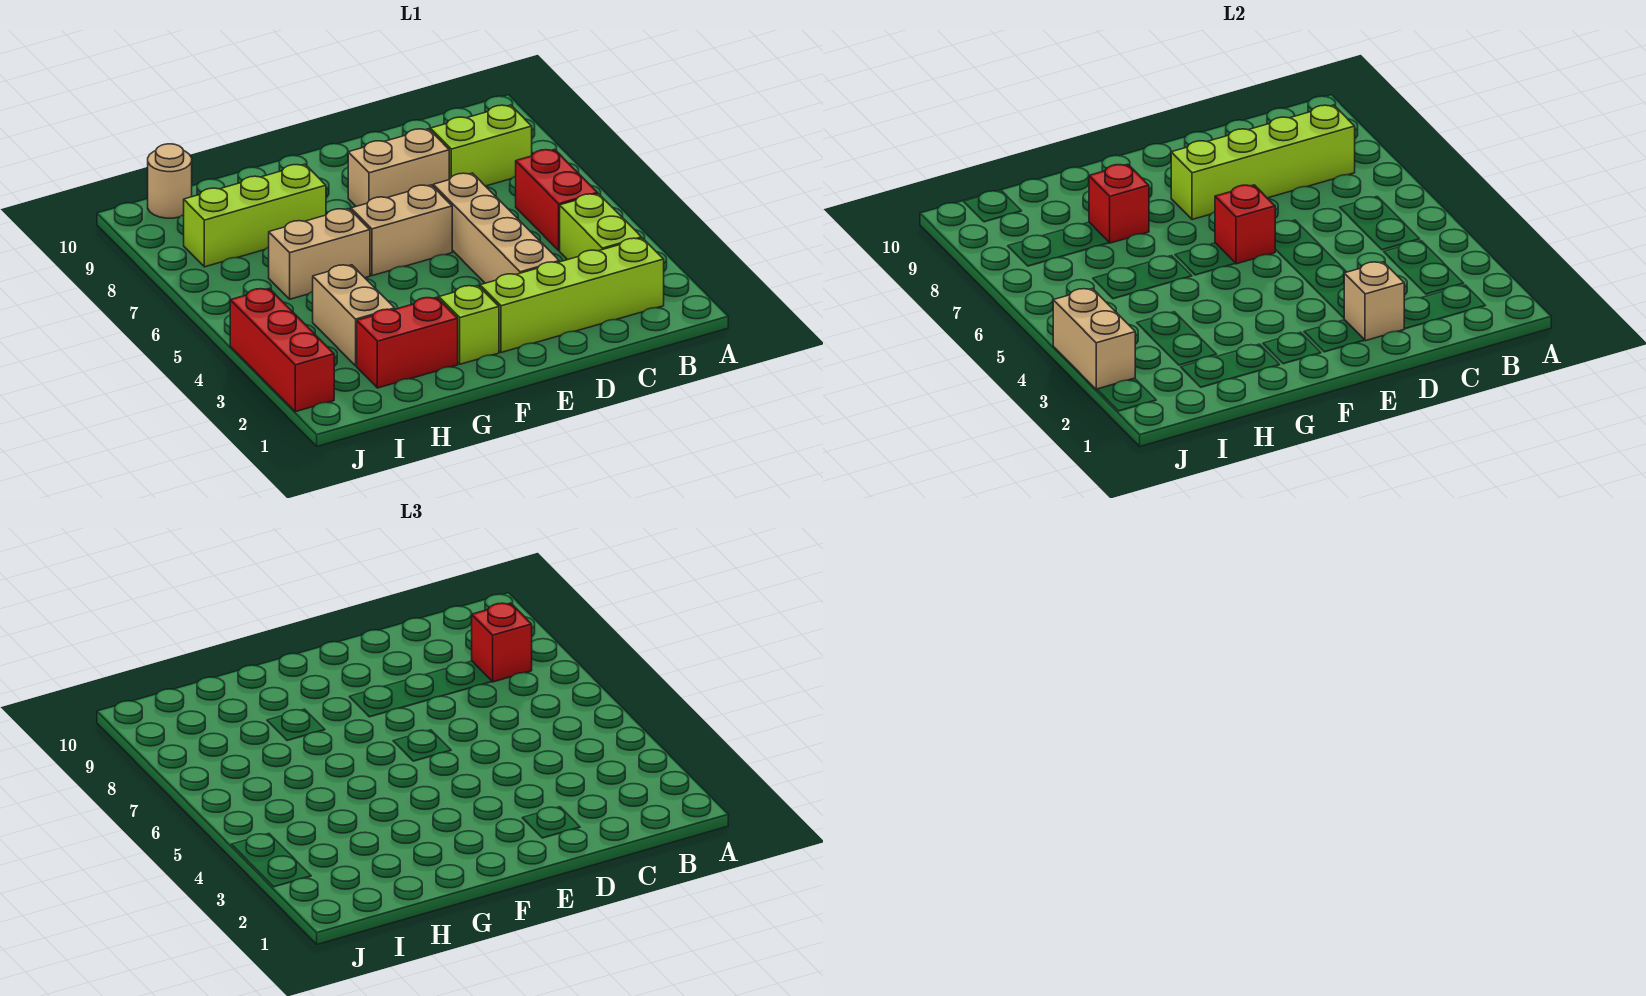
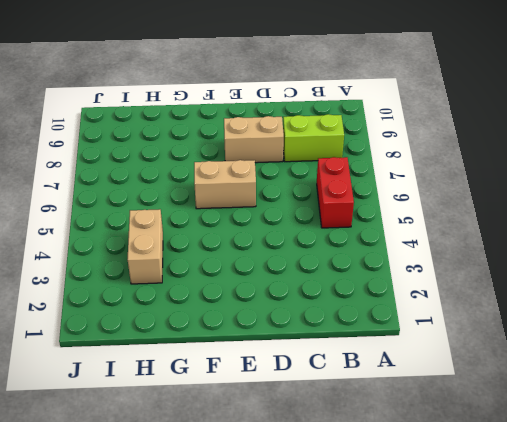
none -> lime 1x4 brick [480,238,664,352]
none -> lime 1x2 brick [560,194,642,260]
none -> tan 1x4 brick [433,173,559,283]

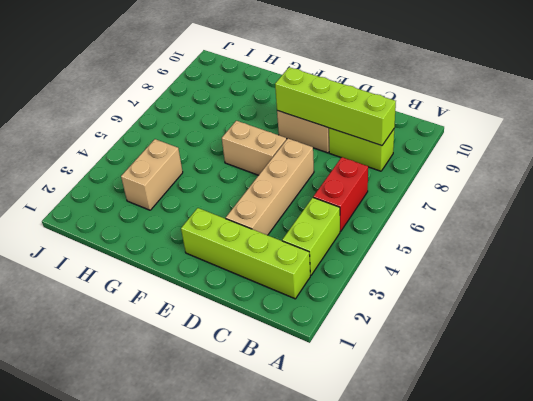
none -> lime 1x1 brick [439,286,499,364]
none -> red 1x2 brick [357,297,458,388]
none -> tan 1x2 brick [269,209,370,299]

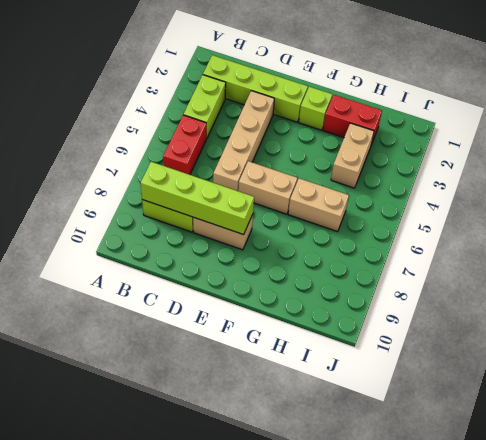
none -> lime 1x3 brick [184,164,326,267]
none -> tan 1x1 round brick [148,144,192,218]
none -> red 1x3 brick [230,289,334,412]

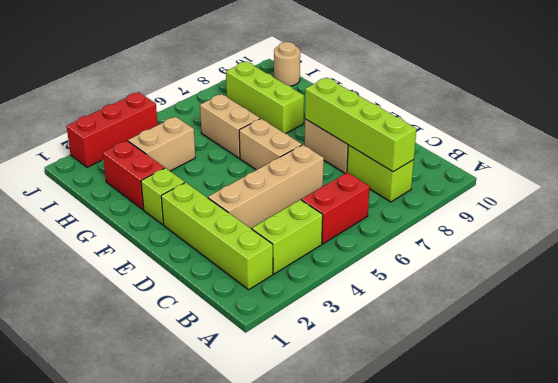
none -> tan 1x1 brick [1344,262,1404,341]
none -> red 1x1 brick [1215,185,1275,264]
none -> red 1x1 brick [1089,164,1149,243]

